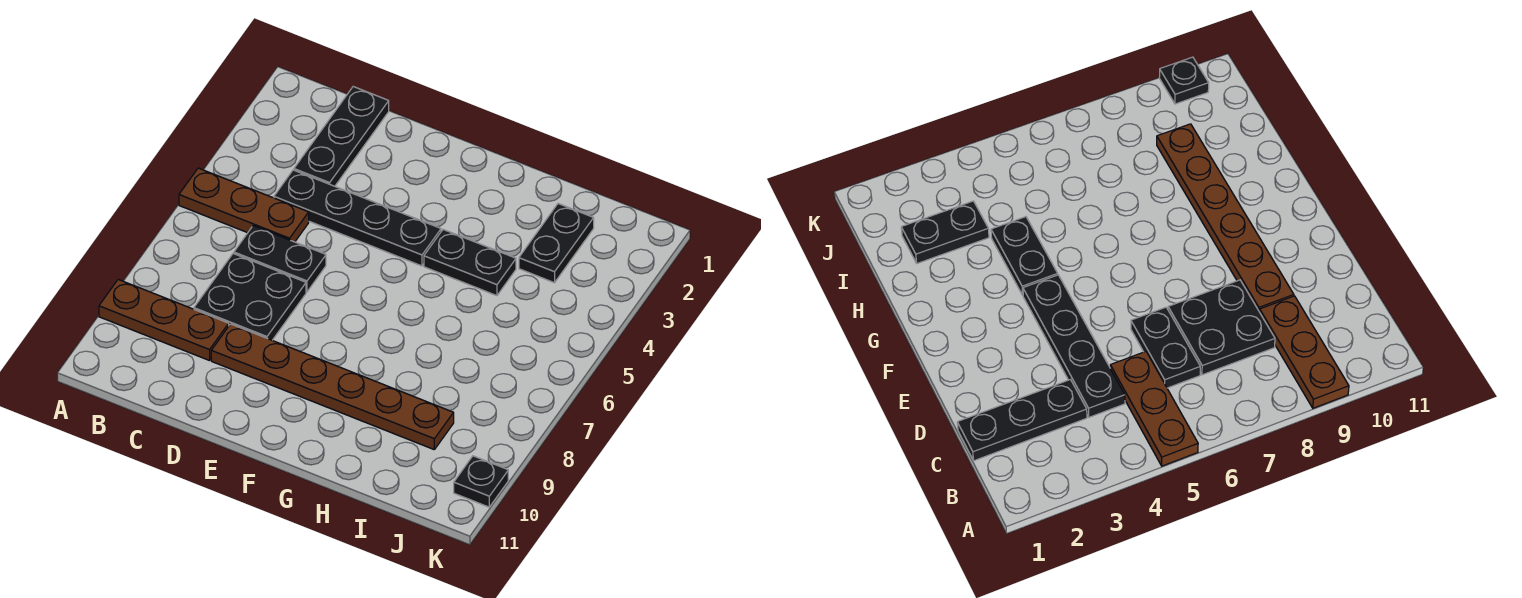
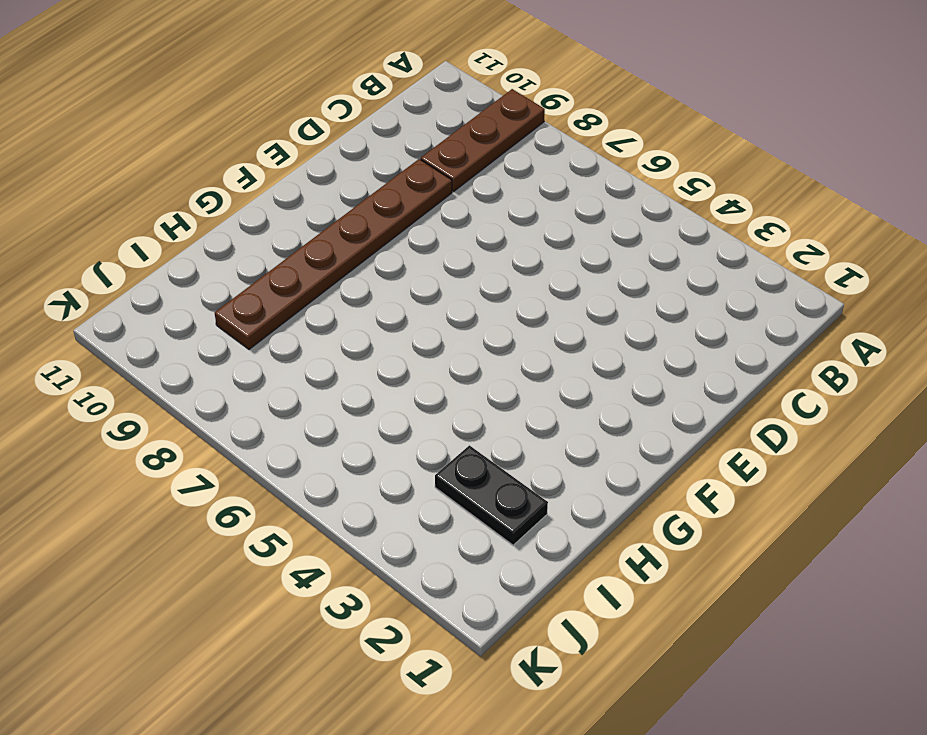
none -> brown 1x3 plate [179,168,309,242]
none -> black 1x3 plate [294,87,389,186]

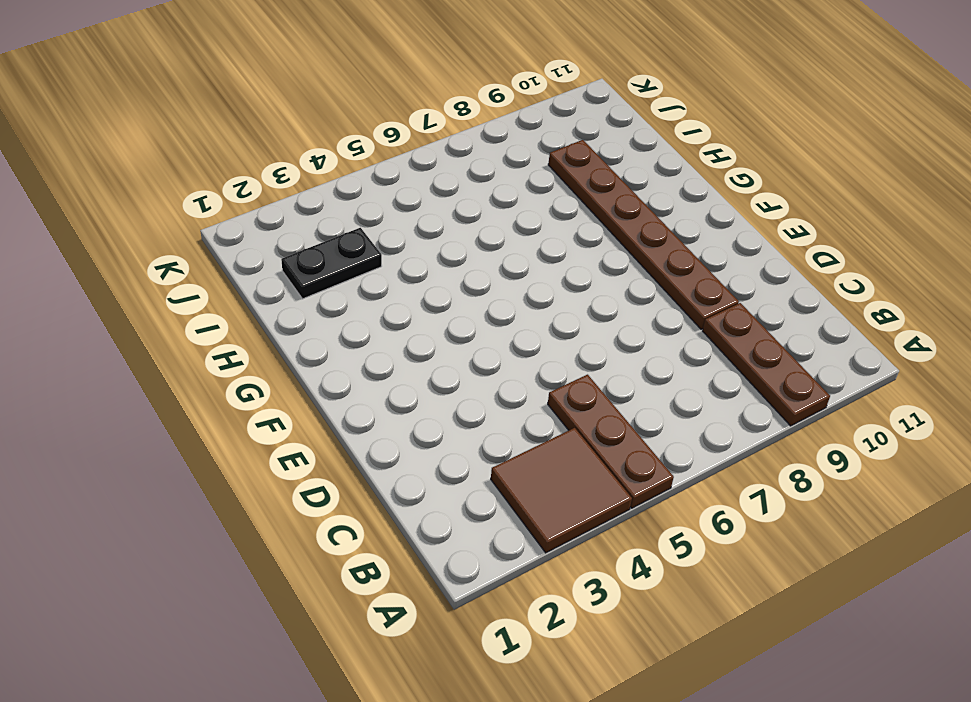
brown 2x2 tile [491,428,632,553] -> none
none -> black 1x3 plate [294,87,389,186]
none -> black 1x4 plate [274,170,441,266]

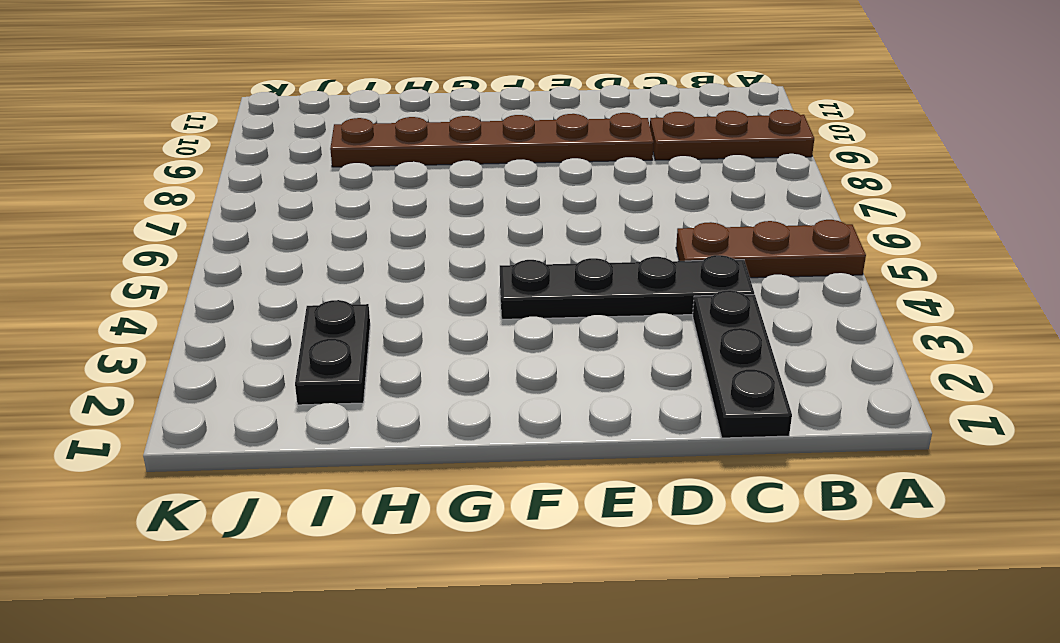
none -> black 1x2 plate [234,226,326,292]
none -> black 2x2 plate [194,254,306,340]

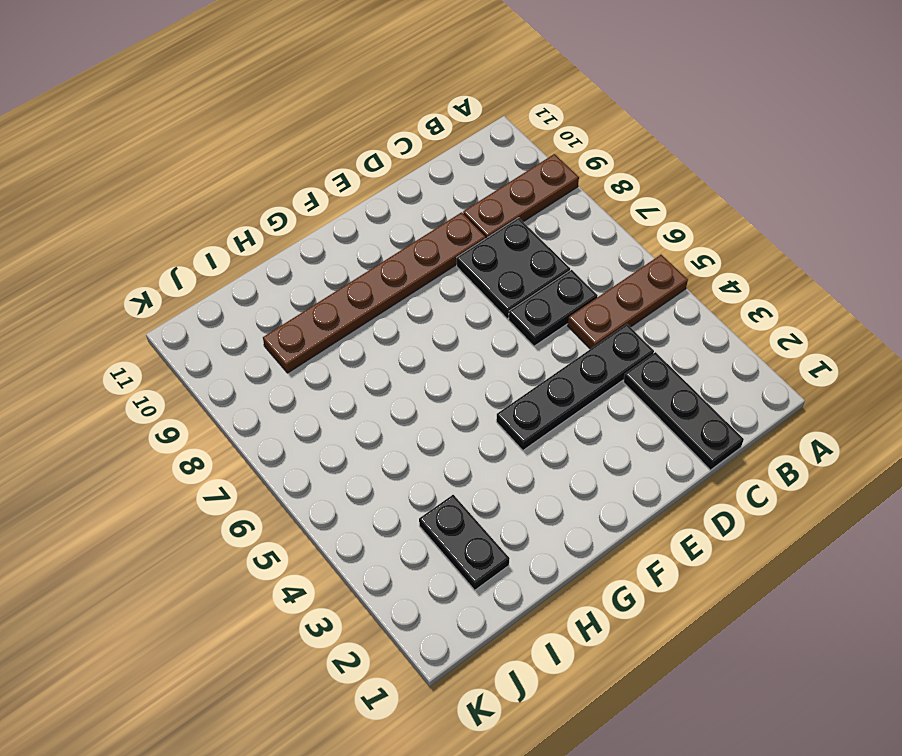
none -> black 1x2 plate [424,230,516,296]
none -> black 1x1 plate [454,456,508,507]

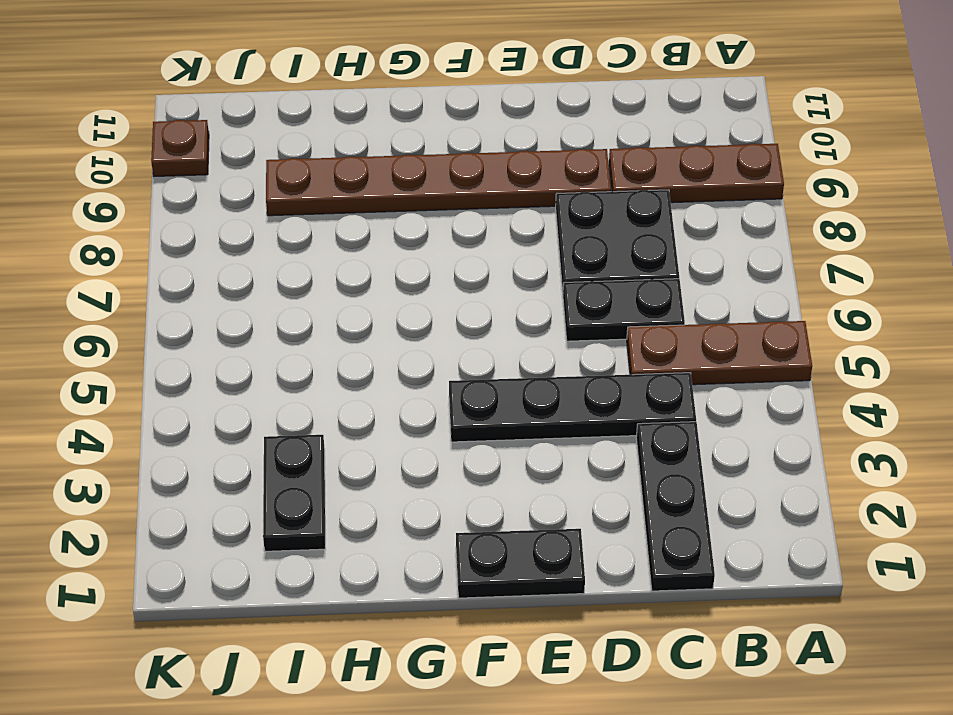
black 1x2 plate [456,529,585,598] -> black 1x2 plate moved to [424,230,516,296]
brown 1x1 plate [151,120,209,176] -> black 1x1 plate [454,456,508,507]

